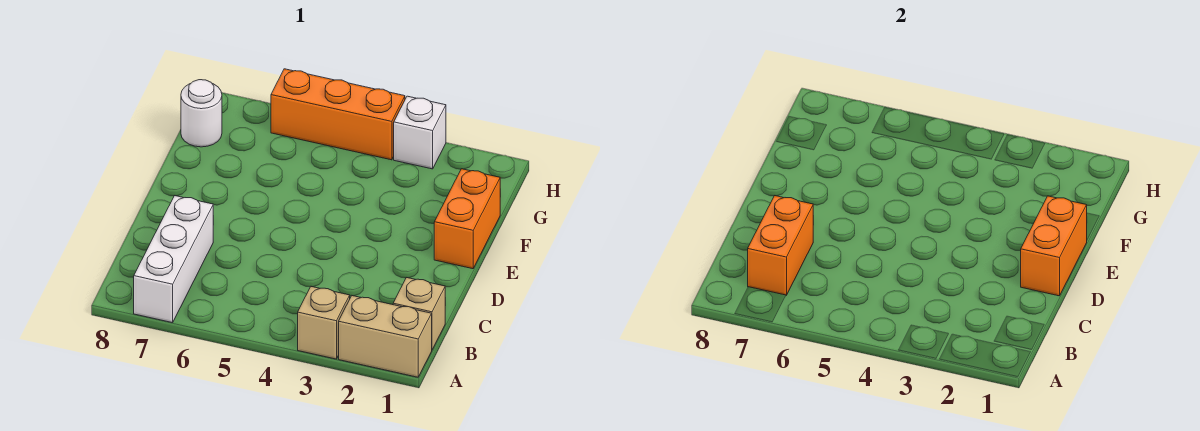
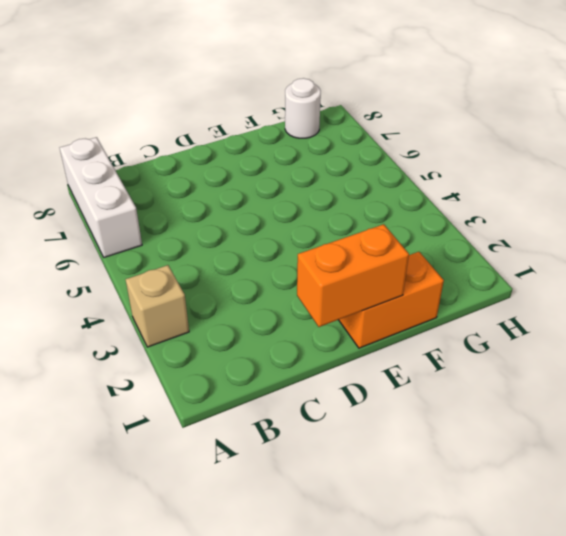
white 1x3 brick [60,137,142,257] -> white 1x3 brick turned to [134,196,213,323]
none -> tan 1x2 brick [339,296,432,377]
none -> tan 1x1 brick [393,278,445,350]

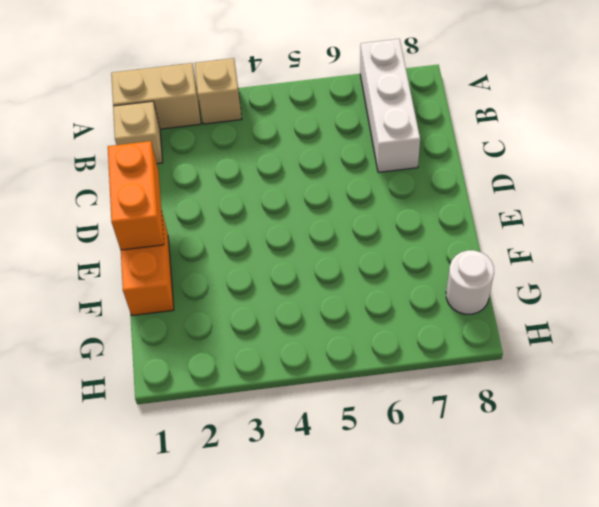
none -> white 1x1 brick [394,96,446,169]
none -> orange 1x3 brick [271,69,405,160]

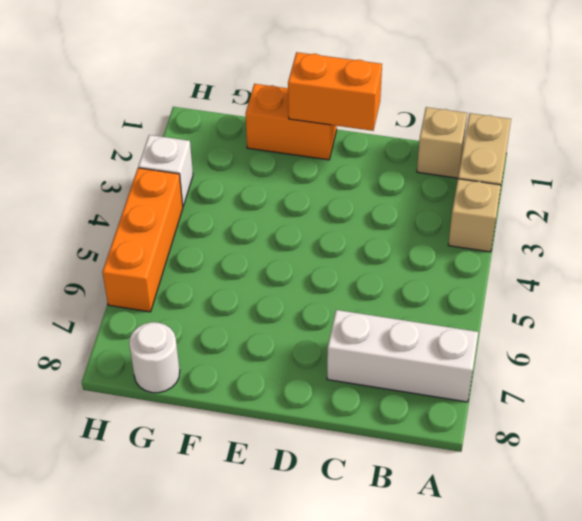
none -> orange 1x2 brick [748,196,813,295]

